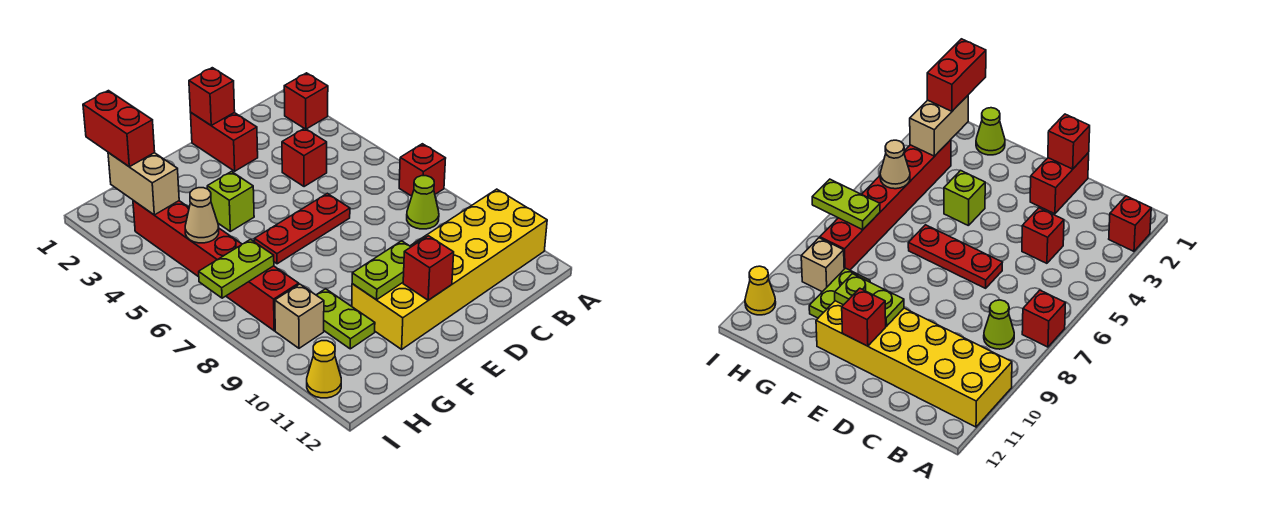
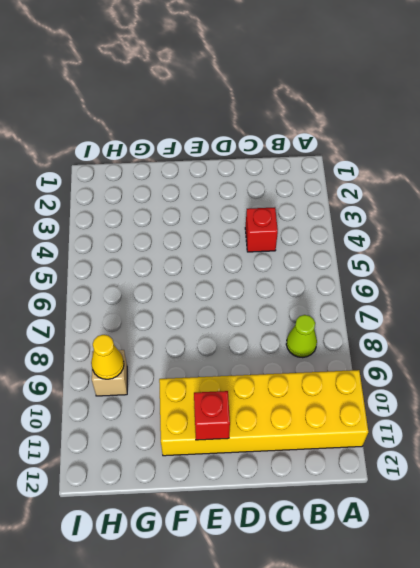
yellow 1x1 cone [91,335,124,379] -> yellow 1x1 cone moved to [307,341,341,398]
none -> red 1x1 brick [284,73,328,129]
none -> red 1x1 brick [399,144,446,196]
none -> red 1x2 brick [191,113,258,171]

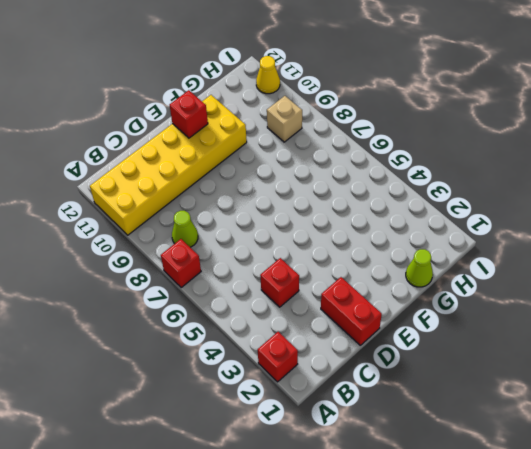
none -> red 1x3 plate [254,193,350,264]
none -> lime 1x1 brick [207,172,254,231]
none -> lime 1x2 plate [317,289,375,349]

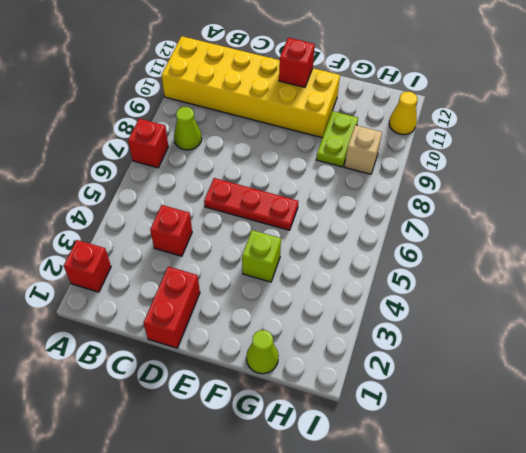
none -> red 1x6 brick [133,201,299,331]
none -> red 1x1 brick [189,68,235,126]
none -> lime 1x2 plate [352,241,410,300]

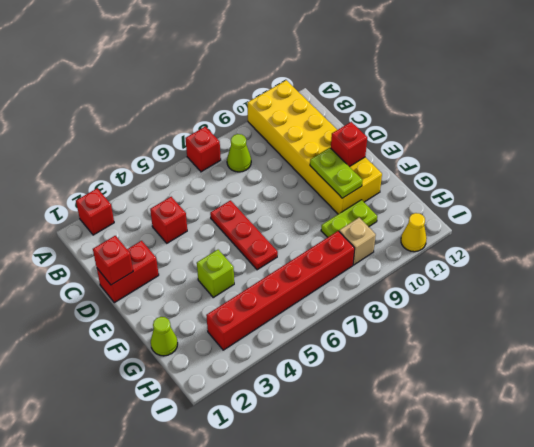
none -> tan 1x2 brick [108,153,179,215]
none -> tan 1x1 cone [185,188,219,243]
none -> lime 1x2 plate [199,240,274,298]

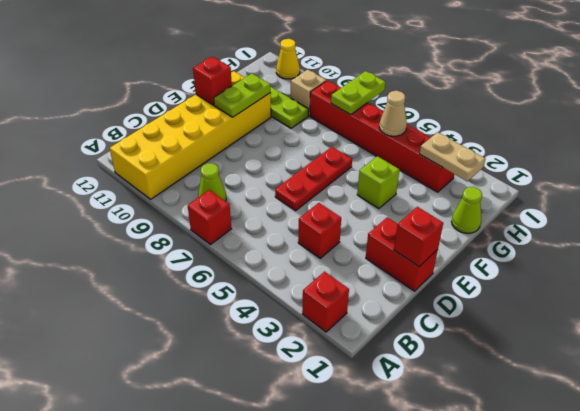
tan 1x2 plate [420,132,485,181] -> tan 1x2 brick [108,153,179,215]
none -> red 1x2 brick [83,91,155,167]

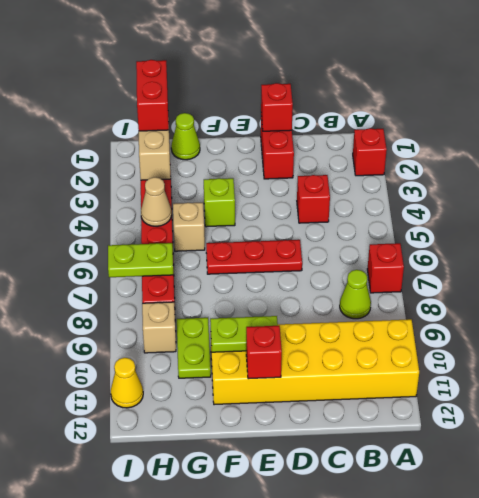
tan 1x1 brick [173,203,205,251] -> none

